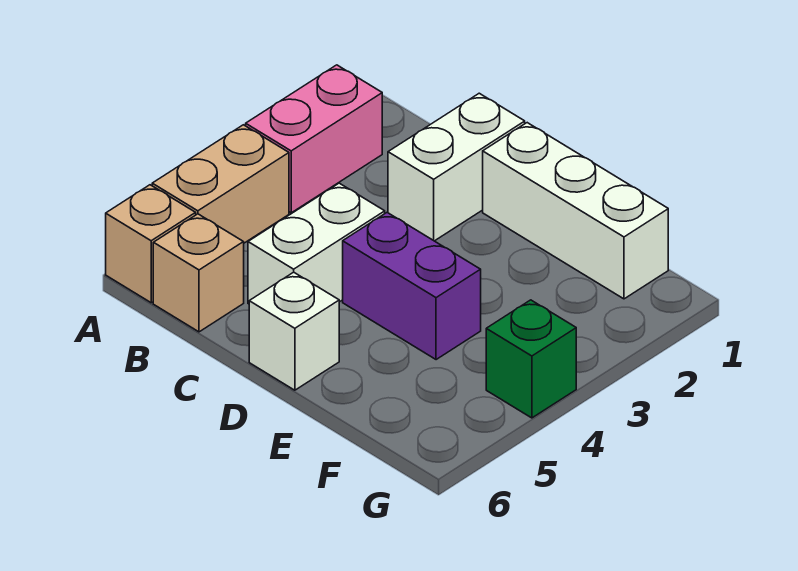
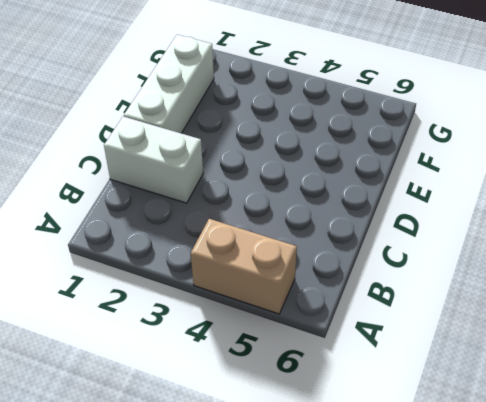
none -> pink 1x2 brick [246,65,382,213]
none -> tan 1x1 brick [106,185,196,303]

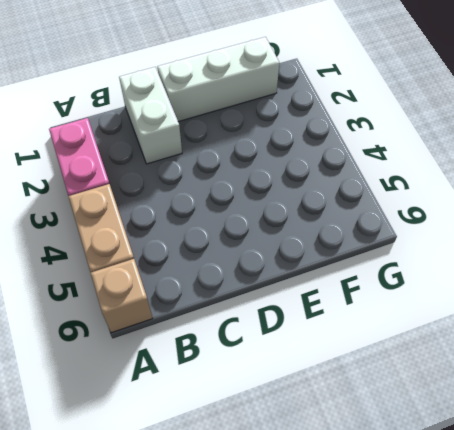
none -> tan 1x1 brick [153,214,244,332]
none -> white 1x2 brick [248,183,385,304]

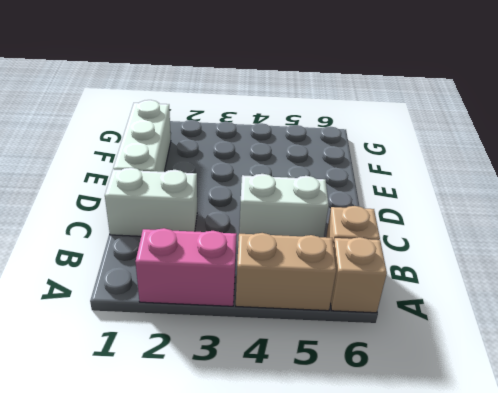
none -> purple 1x2 brick [343,213,481,360]
none -> white 1x1 brick [249,272,339,390]

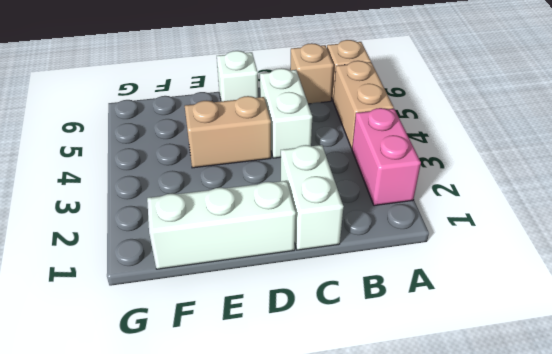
tan 1x2 brick [185,96,271,168] -> purple 1x2 brick [343,213,481,360]
none -> green 1x1 brick [486,300,576,418]

